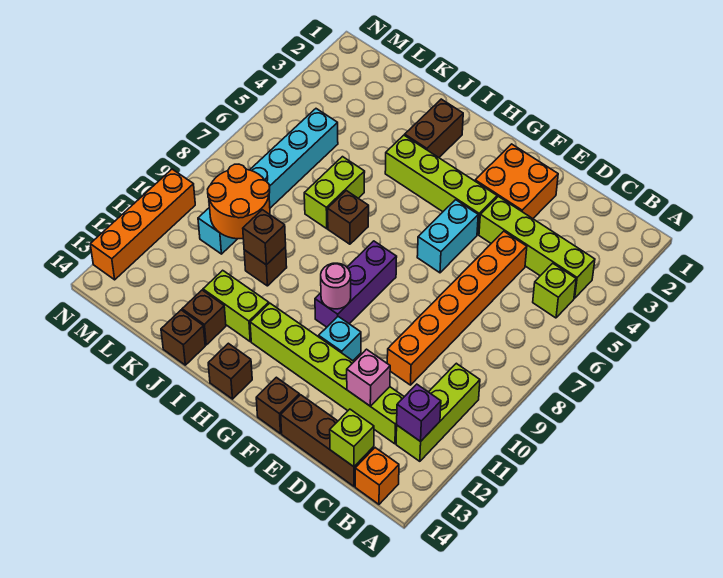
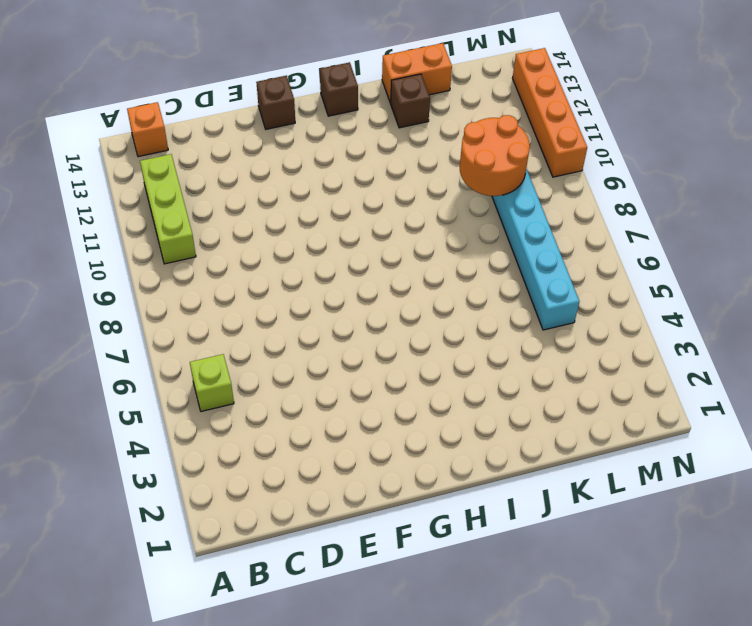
orange 1x2 brick [382,43,452,103] -> brown 1x1 brick [161,310,205,365]
none -> lime 1x4 brick [479,196,595,298]
none -> lime 1x6 brick [250,303,404,444]
none -> brown 1x3 brick [281,395,374,486]

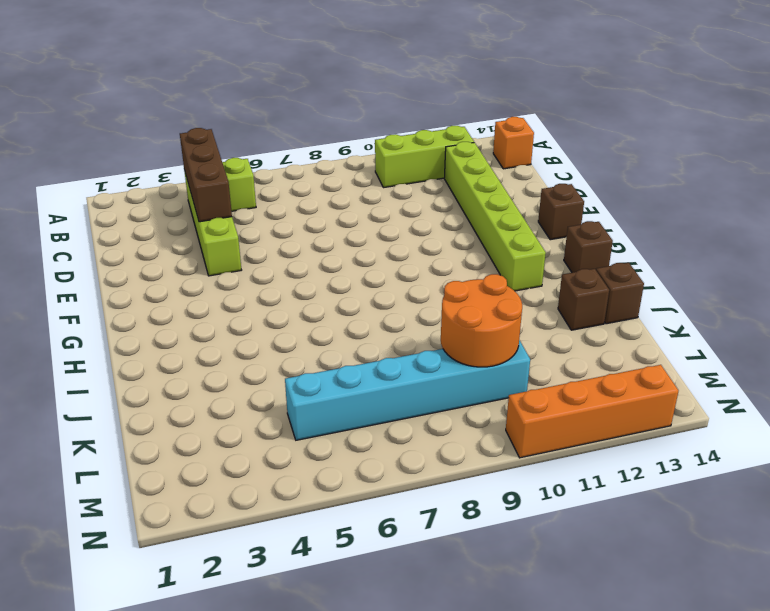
brown 1x3 brick [180,128,232,222] -> brown 1x3 brick moved to [281,395,374,486]
none -> orange 1x6 brick [387,231,527,385]
none -> orange 2x2 brick [475,144,558,218]
none -> lime 1x4 brick [385,135,497,235]

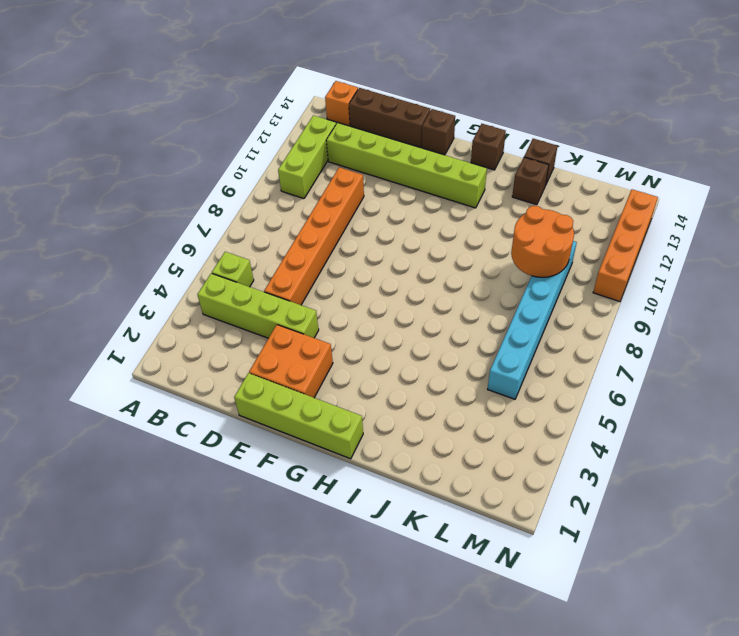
lime 1x4 brick [234,373,363,459] -> lime 1x4 brick moved to [385,135,497,235]
none -> cyan 1x2 brick [417,200,478,273]
none -> cyan 1x1 brick [319,317,361,361]
none -> purple 1x3 brick [315,241,397,327]

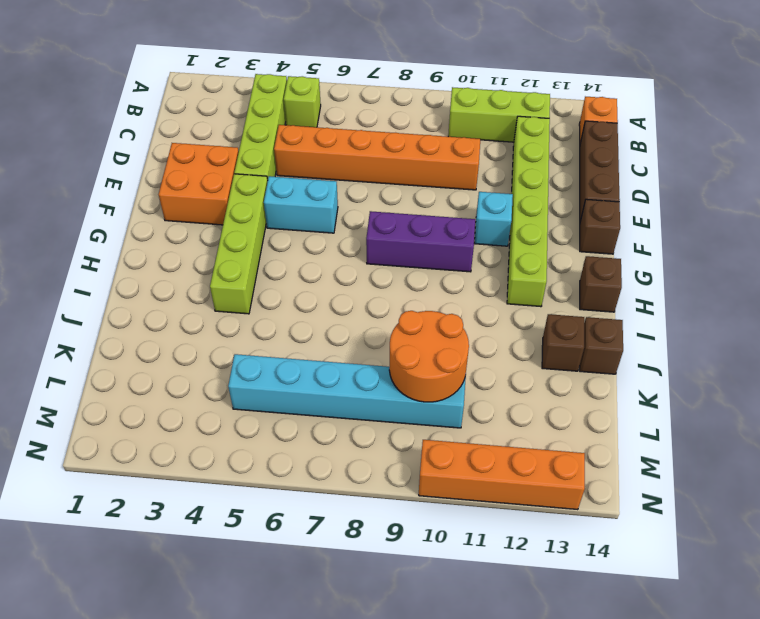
none -> brown 1x2 brick [405,99,463,158]
none -> brown 1x1 brick [328,191,369,244]
none -> lime 1x2 brick [203,270,269,341]

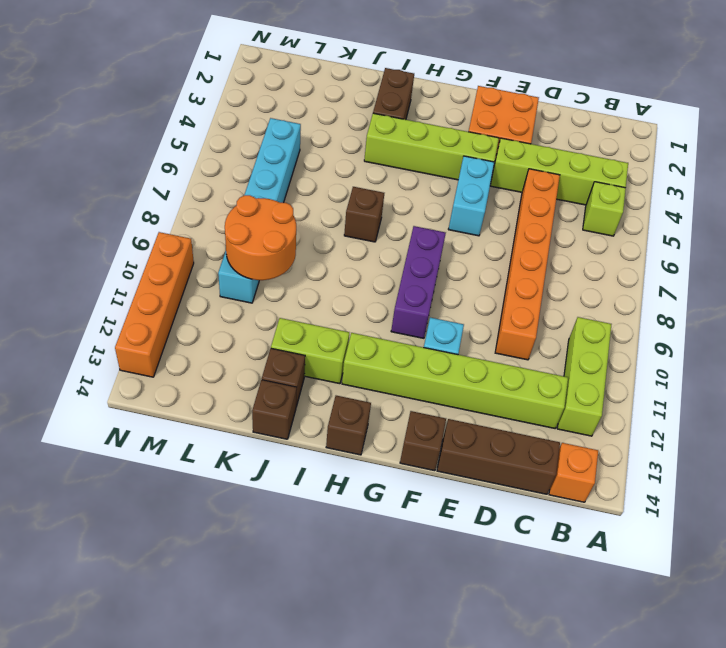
none -> lime 1x2 brick [304,157,365,229]
none -> brown 1x1 brick [244,247,287,286]
none -> purple 1x1 brick [397,384,441,442]

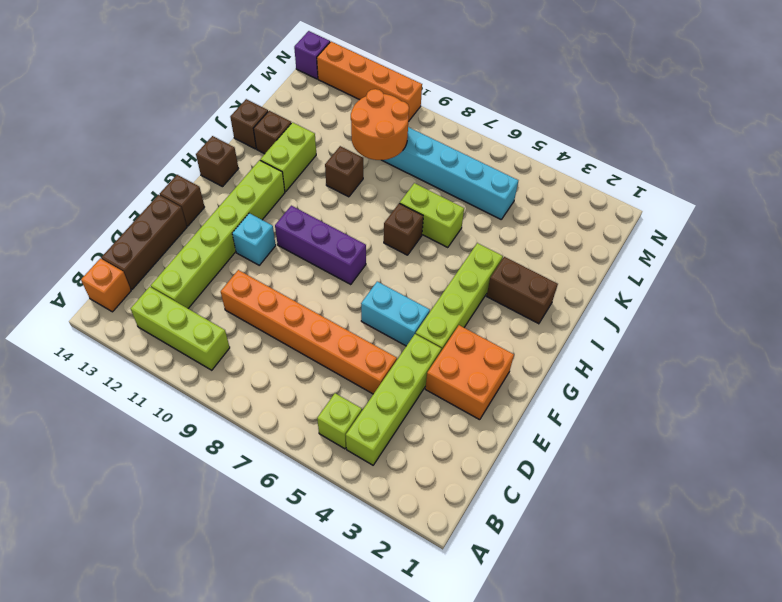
purple 1x1 brick [294,31,330,79] -> purple 1x1 brick moved to [397,384,441,442]
none -> lime 1x1 brick [330,409,374,467]
none -> pink 1x1 brick [347,349,390,406]
none -> pink 1x1 round brick [321,263,351,309]

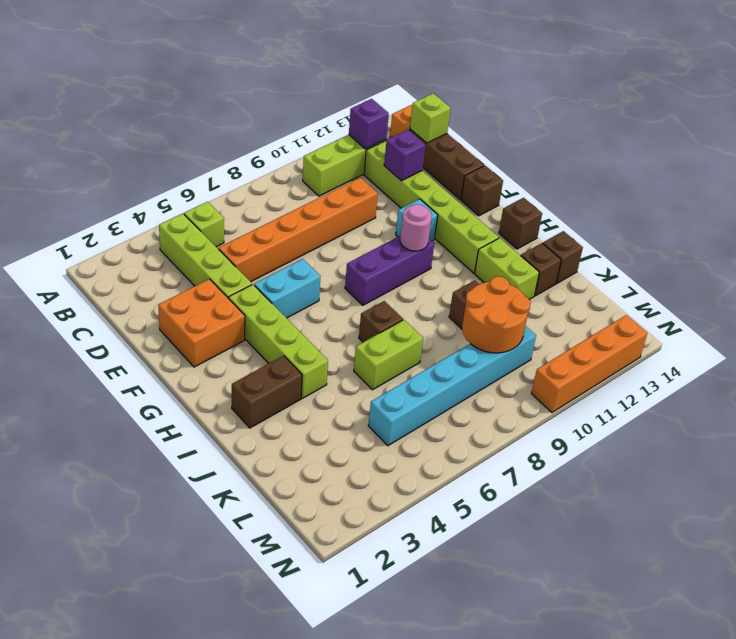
purple 1x1 brick [384,130,425,181] -> pink 1x1 brick [347,349,390,406]
none -> brown 1x1 brick [243,210,286,265]

